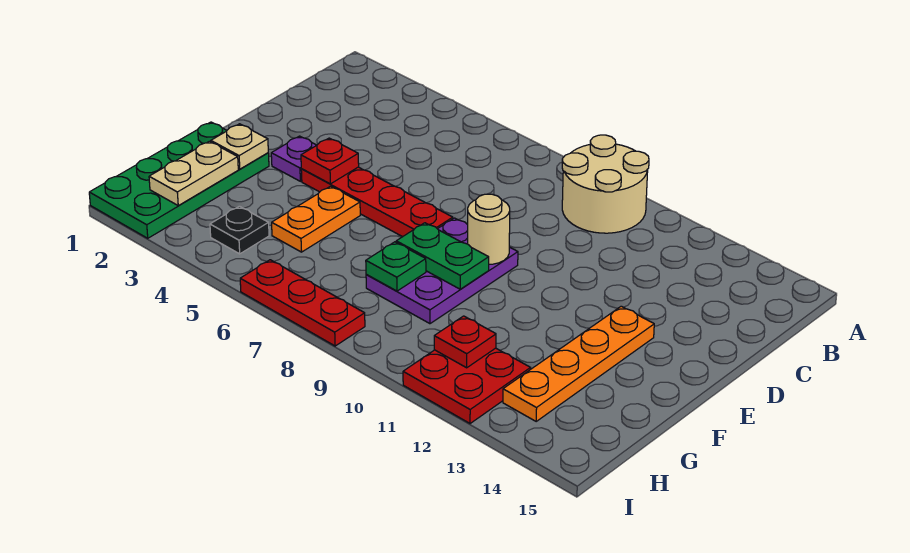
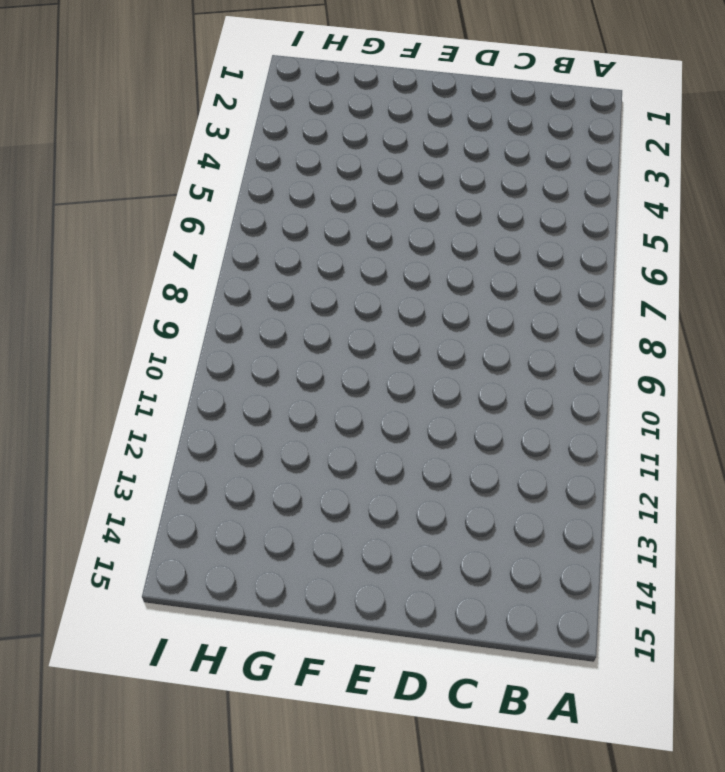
none -> tan 2x2 round brick [562,135,649,233]
none -> purple 1x1 plate [271,136,317,181]
none -> red 1x4 plate [301,167,453,237]

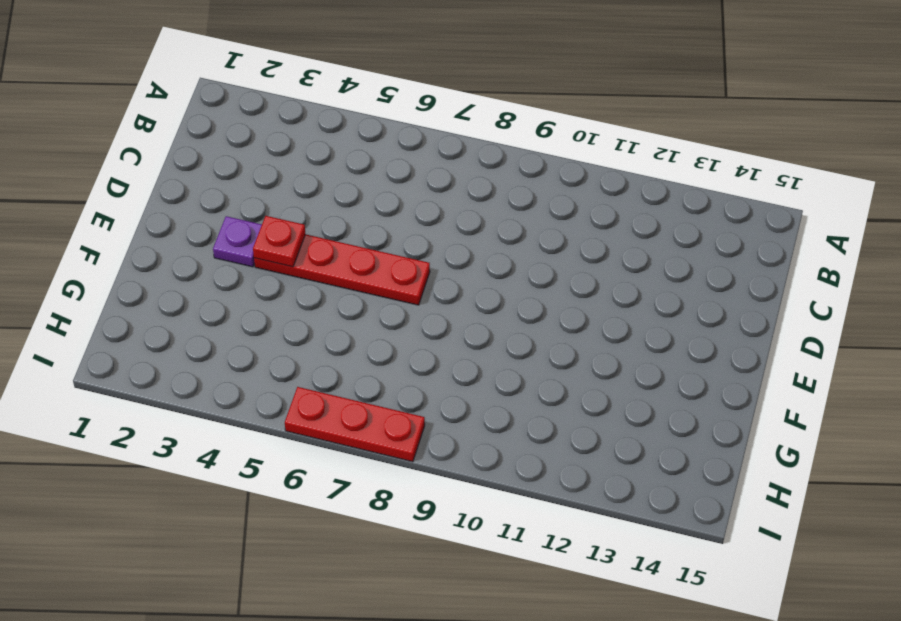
none -> tan 2x2 round brick [562,135,649,233]
none -> purple 2x3 plate [366,218,518,324]
none -> orange 1x4 plate [503,306,654,421]

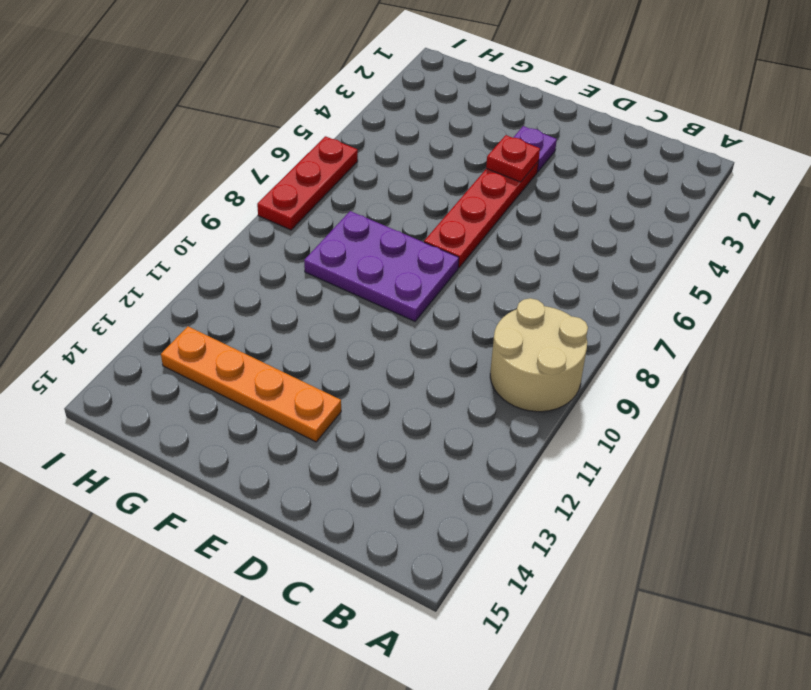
none -> green 2x4 plate [89,122,269,238]
none -> orange 1x2 plate [272,186,360,252]
none -> black 1x1 plate [210,206,269,254]

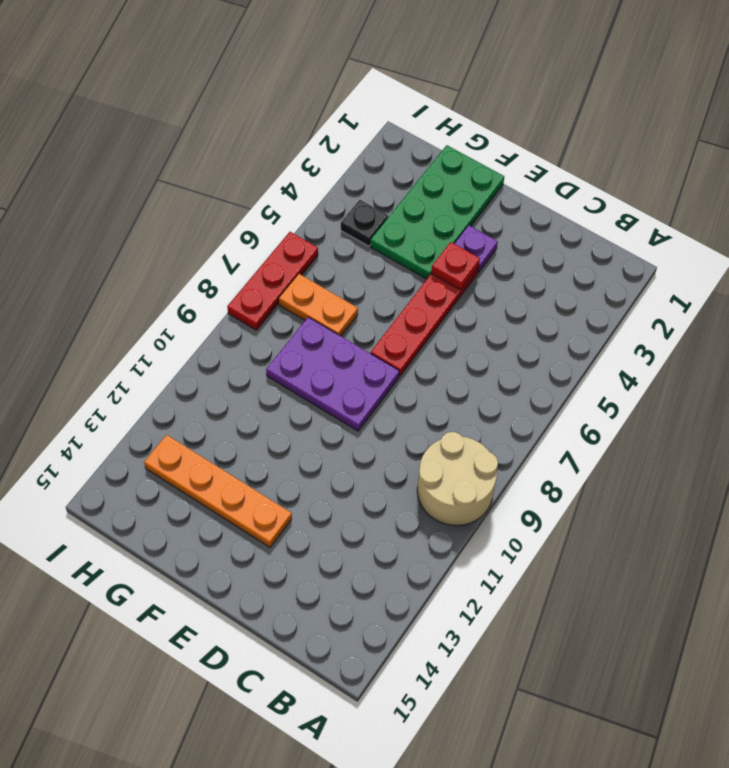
green 2x4 plate [370,145,504,279] -> green 2x4 plate turned to [89,122,269,238]
orange 1x2 plate [279,274,358,336] -> orange 1x2 plate moved to [272,186,360,252]
none -> red 2x2 plate [403,348,531,424]
none -> tan 1x1 round brick [468,194,510,264]
none -> tan 1x1 plate [211,124,268,169]

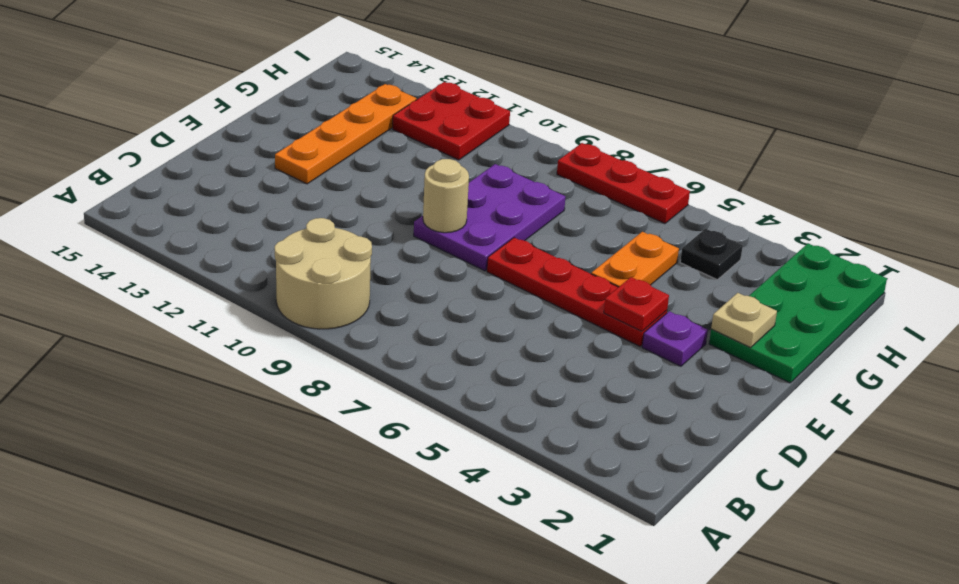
none -> green 1x2 plate [396,223,489,289]
none -> tan 1x2 plate [149,141,238,205]
none -> green 1x1 plate [366,242,426,291]

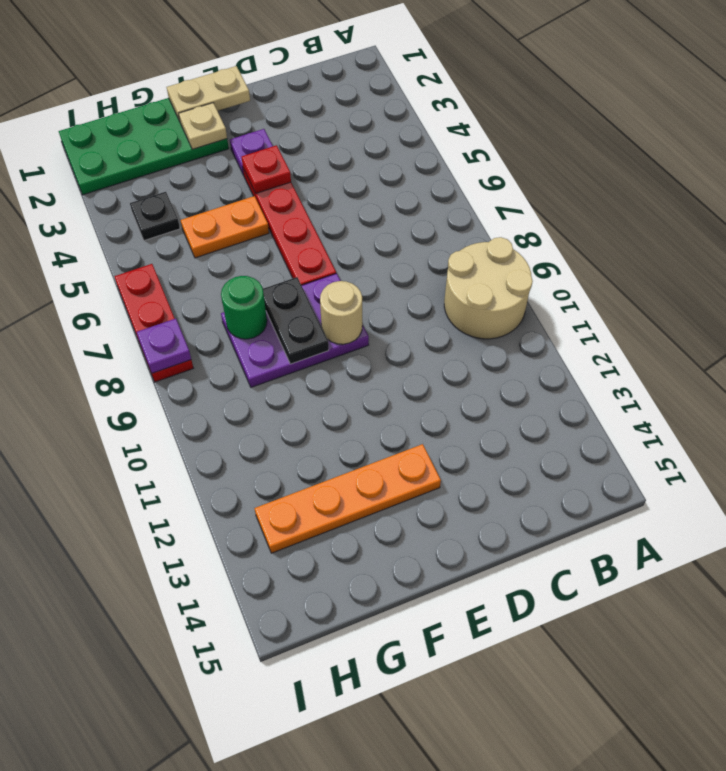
tan 1x2 plate [167,66,250,121] -> tan 1x2 plate moved to [149,141,238,205]
black 1x2 plate [263,277,329,364] -> green 1x2 plate [396,223,489,289]
green 1x1 round brick [221,276,267,339] -> green 1x1 plate [366,242,426,291]
purple 1x1 plate [137,319,191,373] -> none
none -> red 2x2 plate [403,348,531,424]
none -> red 1x1 plate [434,316,496,368]

